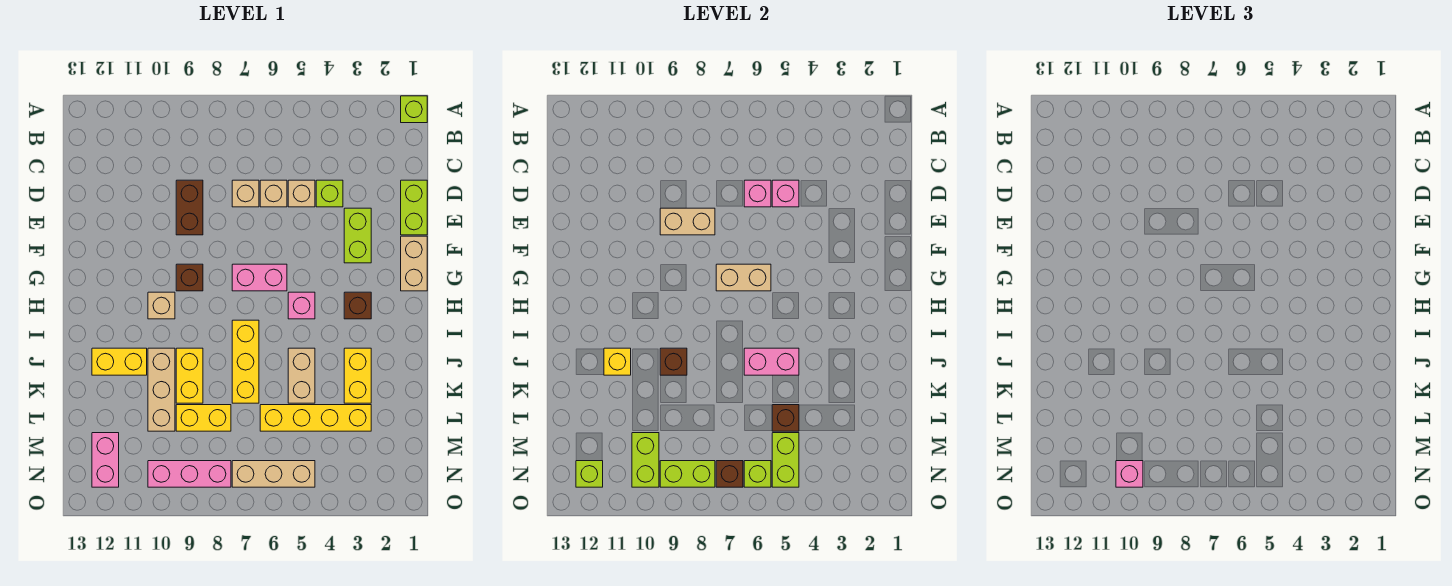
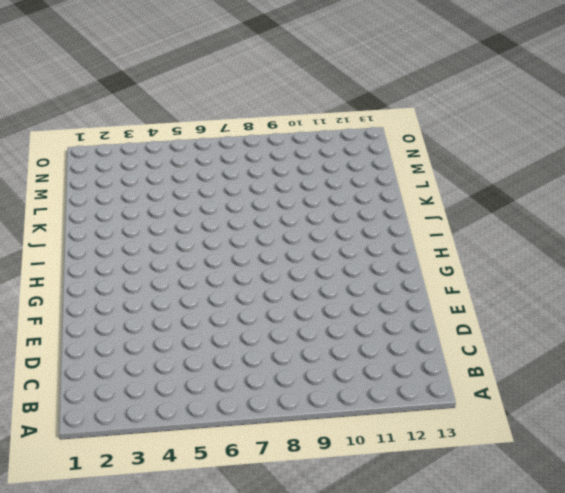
none -> lime 1x1 brick [401,96,427,123]
none -> lime 1x2 brick [401,180,427,235]
none -> lime 1x1 brick [316,180,343,207]
none -> tan 1x1 brick [288,180,315,207]

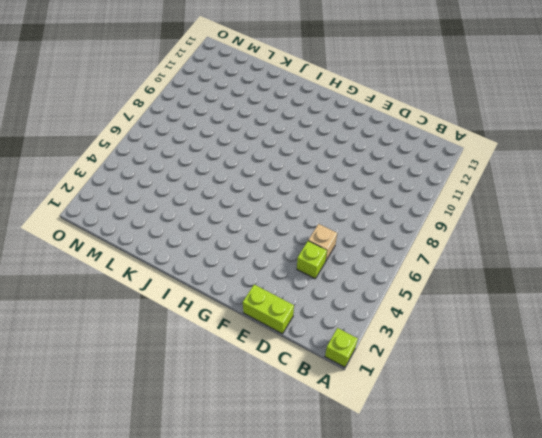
none -> tan 1x1 brick [260,180,287,207]
none -> tan 1x1 brick [232,180,259,207]
none -> brown 1x2 brick [176,180,203,235]
none -> lime 1x2 brick [344,208,371,263]

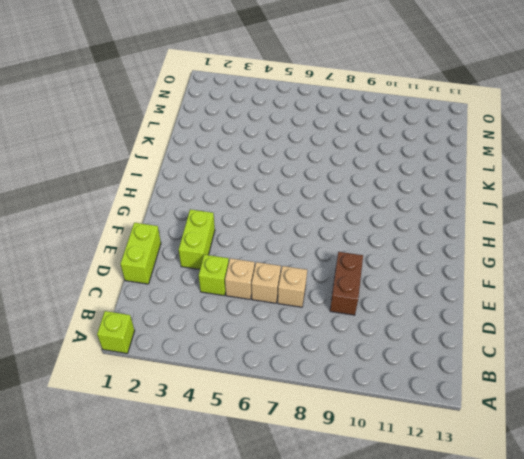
none -> tan 1x2 brick [401,236,427,291]
none -> pink 1x2 brick [232,264,287,291]
none -> brown 1x1 brick [176,264,203,291]
none -> brown 1x1 brick [344,292,371,319]

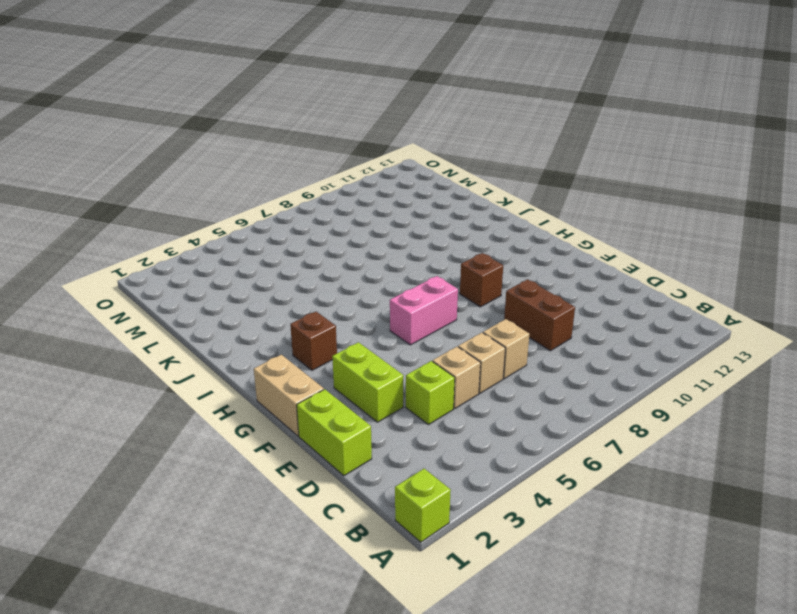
none -> pink 1x1 brick [288,292,315,319]
none -> tan 1x1 brick [148,292,175,319]
none -> yellow 1x3 brick [232,320,259,403]
none -> yellow 1x2 brick [344,348,371,403]

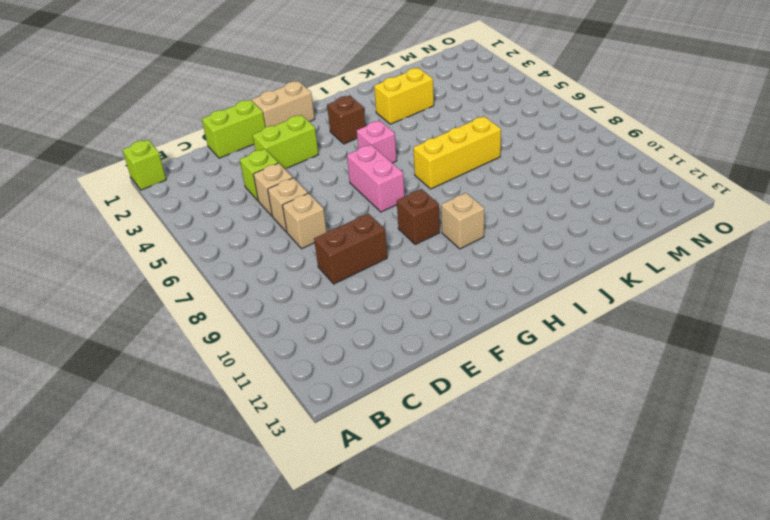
none -> tan 1x2 brick [288,348,315,403]
none -> yellow 1x2 brick [176,348,203,403]
none -> tan 1x3 brick [148,348,175,431]
none -> yellow 1x2 brick [92,348,147,375]

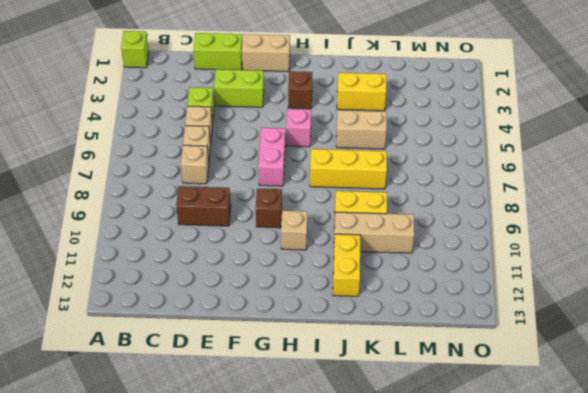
none -> yellow 1x4 brick [260,405,371,431]
none -> yellow 1x2 brick [176,405,231,431]
none -> pink 1x2 brick [92,433,119,487]
none -> tan 1x3 brick [232,461,315,487]

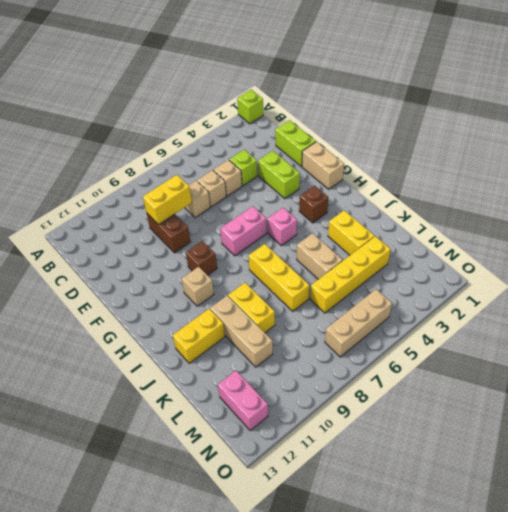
yellow 1x2 brick [143,175,192,225] -> yellow 1x2 brick moved to [176,405,231,431]
none -> pink 1x3 brick [148,461,231,487]
none -> pink 1x1 brick [772,180,799,207]
none -> pink 1x1 brick [744,180,771,207]
none -> tan 1x2 brick [660,208,715,235]

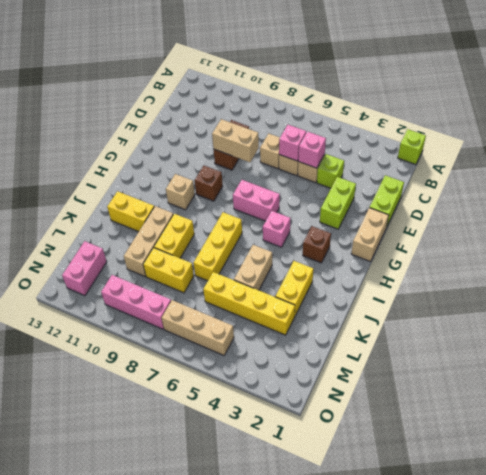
none -> tan 1x2 brick [716,264,771,291]
none -> pink 1x2 brick [744,348,799,375]
none -> brown 1x1 brick [660,348,687,375]
none -> yellow 1x1 brick [604,348,631,375]

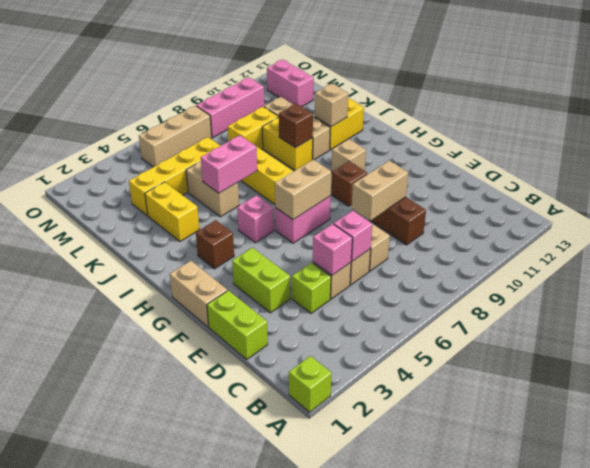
tan 1x1 brick [315,83,348,127] -> yellow 1x1 brick [604,348,631,375]
none -> brown 1x1 brick [772,405,799,431]
none -> lime 1x2 brick [772,433,799,487]
none -> lime 1x2 brick [632,433,659,487]
none -> lime 1x1 brick [744,461,771,487]

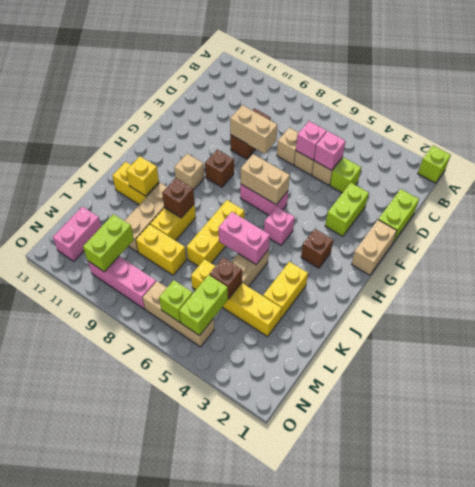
none -> brown 1x1 brick [716,461,743,487]
none -> lime 1x2 brick [660,461,715,487]
none -> lime 1x1 brick [576,461,603,487]
none -> pink 1x1 brick [1116,461,1143,487]

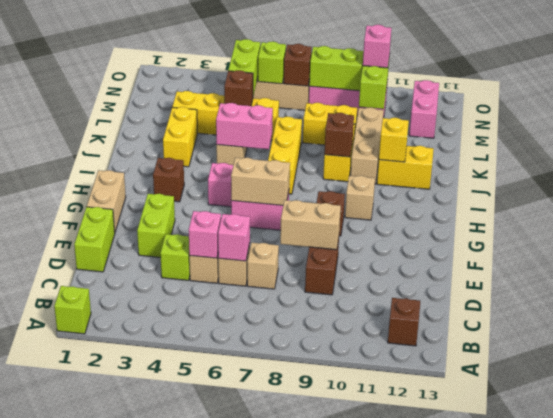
brown 1x1 brick [388,298,420,346] -> none
none -> lime 1x1 brick [576,461,603,487]

